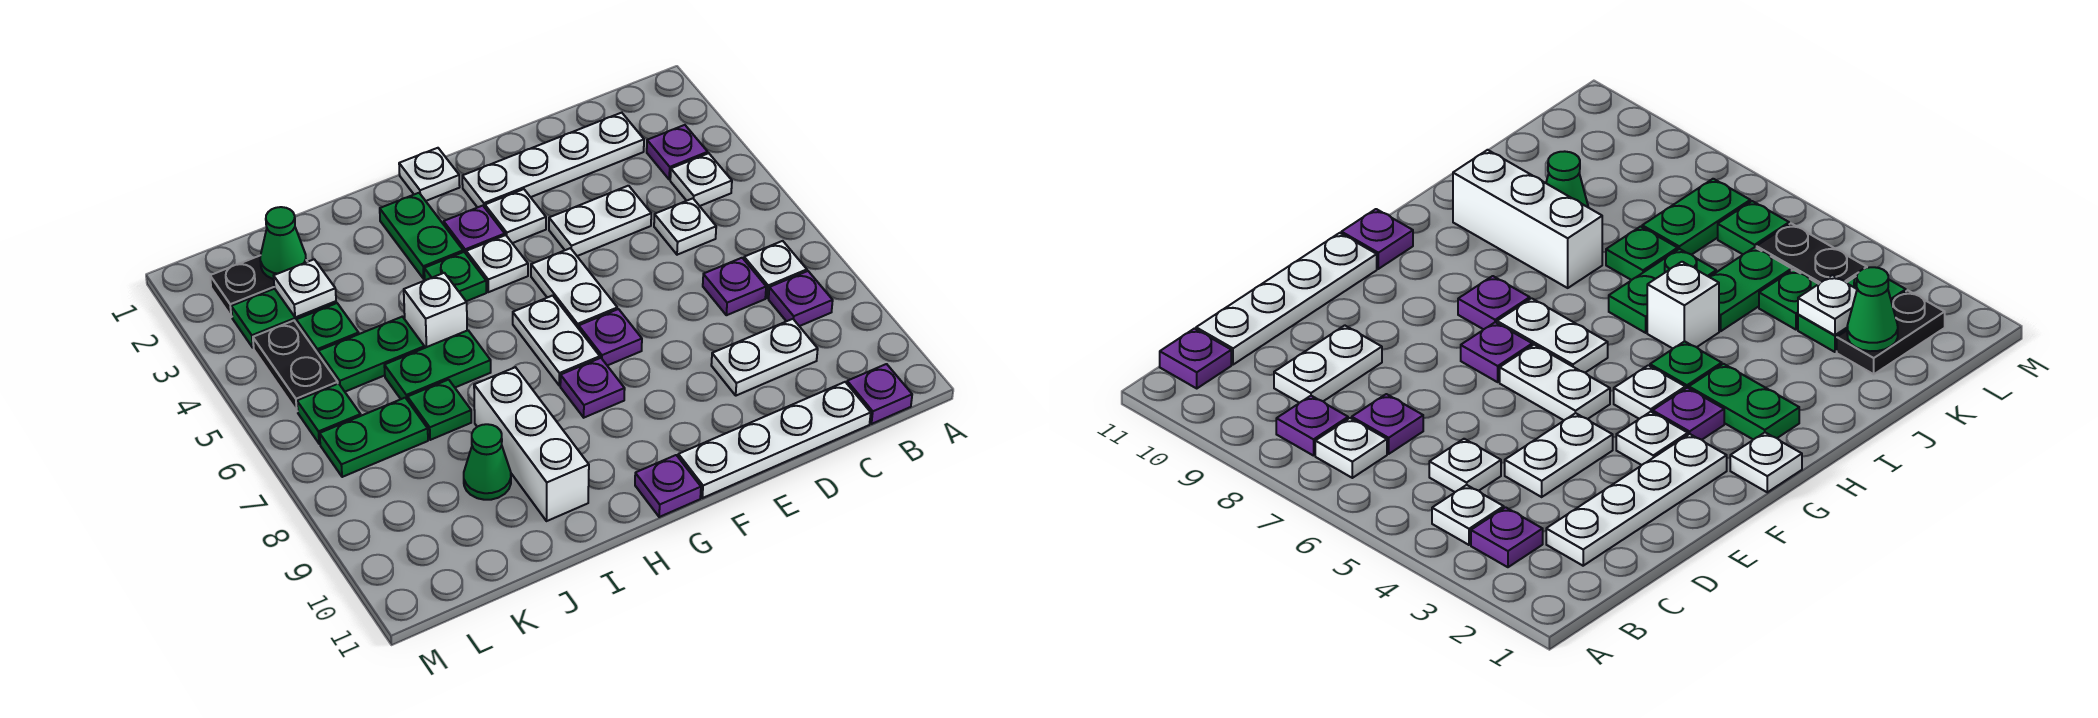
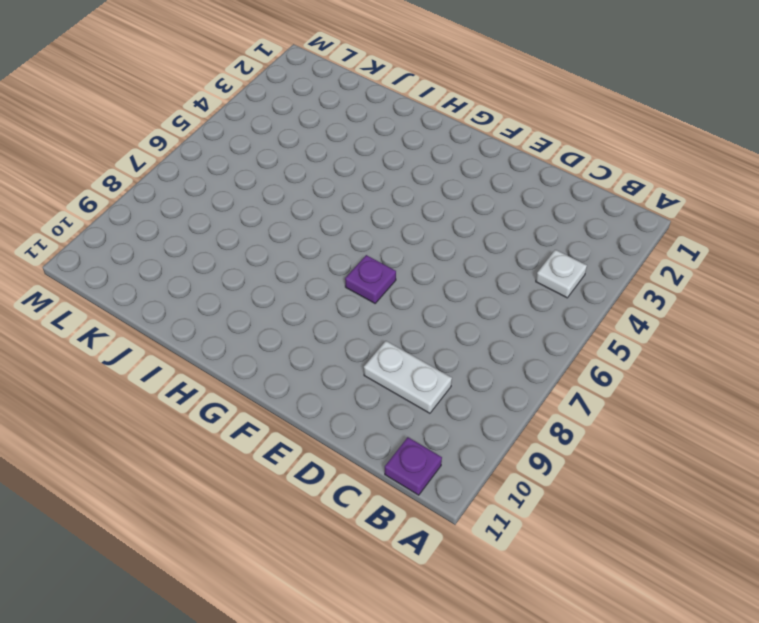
none -> purple 1x1 plate [647,125,708,180]
none -> white 1x1 plate [744,241,807,298]
none -> purple 1x1 plate [769,271,833,326]
none -> white 1x4 plate [462,113,644,207]

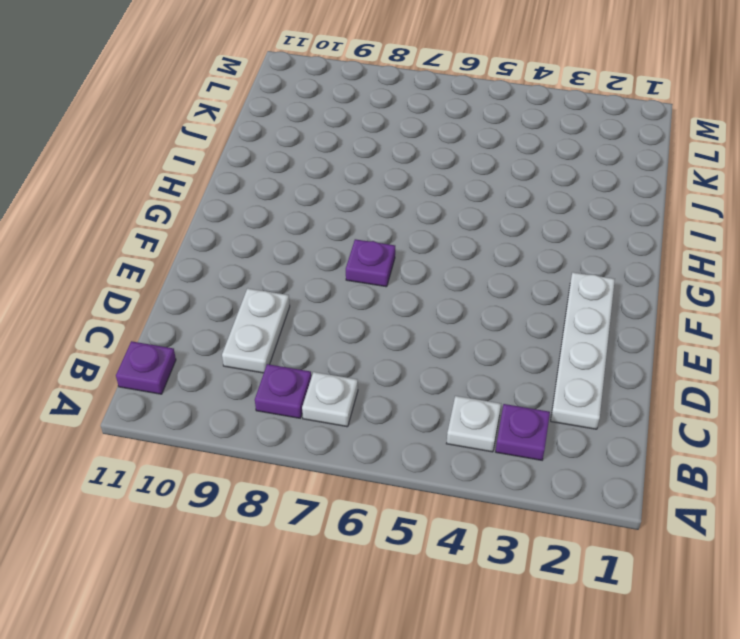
none -> white 1x1 plate [654,198,716,255]
none -> purple 1x1 plate [703,258,766,315]
none -> white 1x4 plate [678,382,871,498]
none -> white 1x2 plate [549,186,651,256]

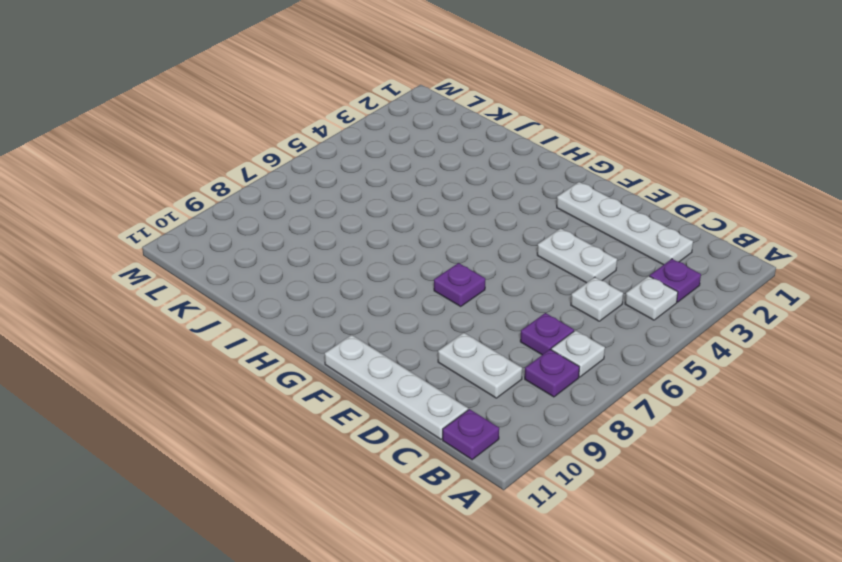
none -> white 1x1 plate [485,189,546,243]
none -> white 1x2 plate [531,248,617,329]
none -> white 1x1 plate [399,148,460,201]
none -> purple 1x1 plate [444,206,505,253]

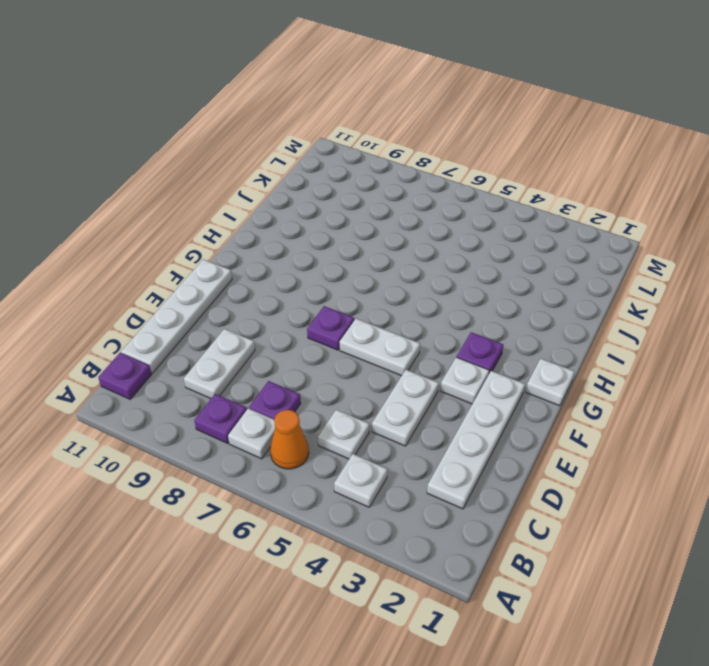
orange 1x1 cone [270,410,309,469] -> none
none -> purple 1x1 plate [647,125,708,180]
none -> white 1x1 plate [466,235,528,292]
none -> white 1x2 plate [513,296,600,386]
none -> purple 1x1 plate [560,358,625,418]

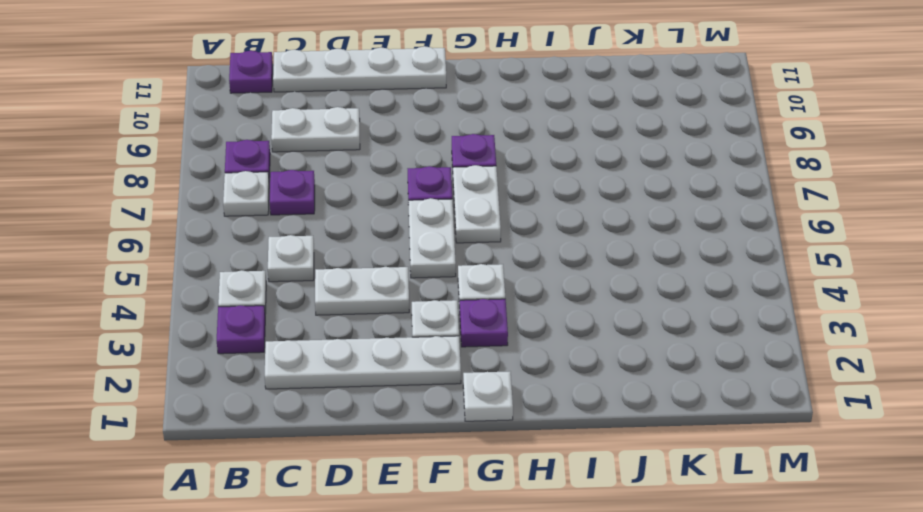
none -> purple 1x1 plate [635,455,701,517]
none -> green 1x2 plate [380,193,463,279]
none -> green 1x1 plate [424,252,486,301]
none -> white 1x1 brick [404,273,467,348]

